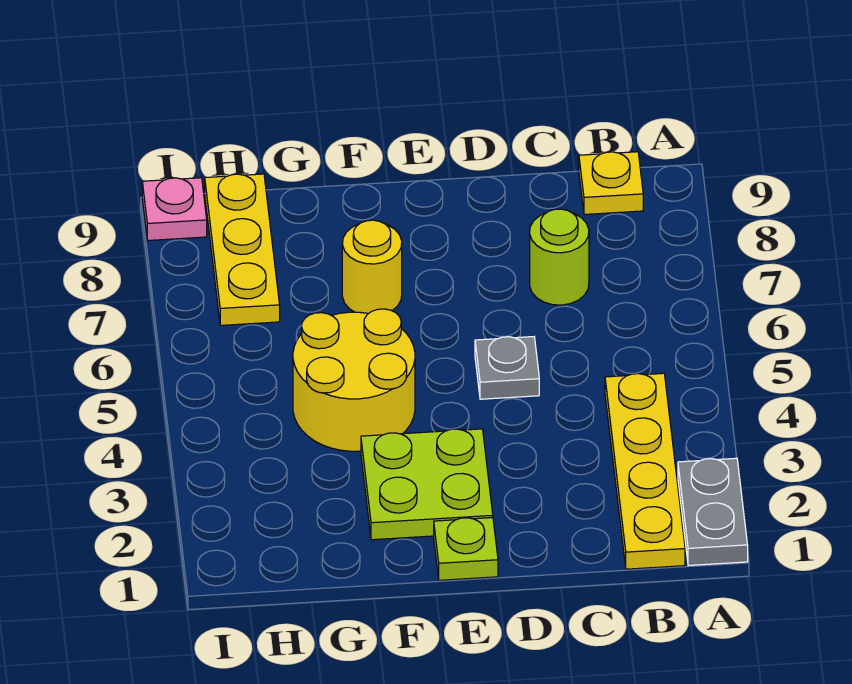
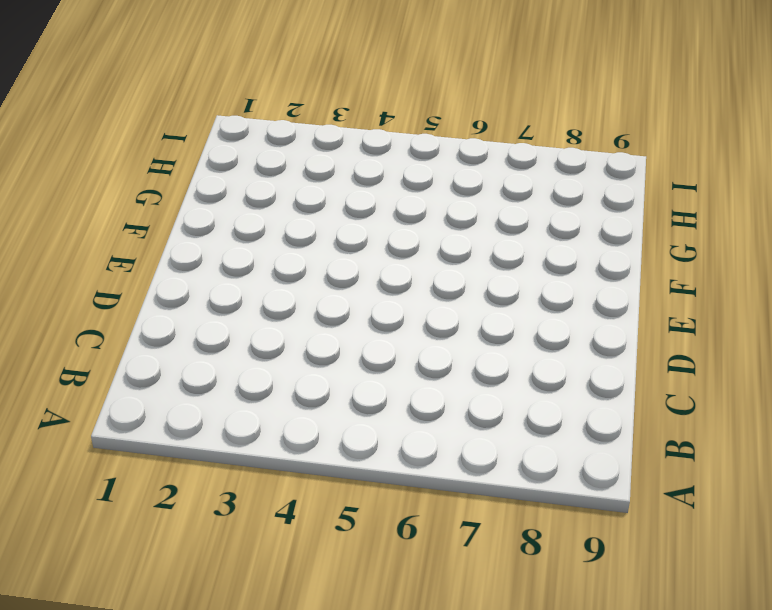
none -> grey 1x2 plate [678,458,748,565]
none -> yellow 1x4 plate [605,373,685,569]

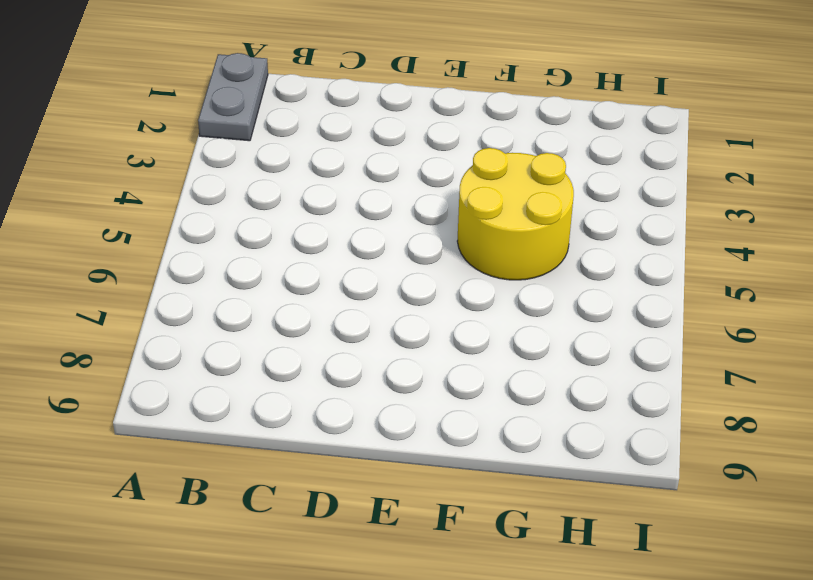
none -> yellow 1x4 plate [605,373,685,569]
none -> yellow 1x1 plate [579,152,643,214]

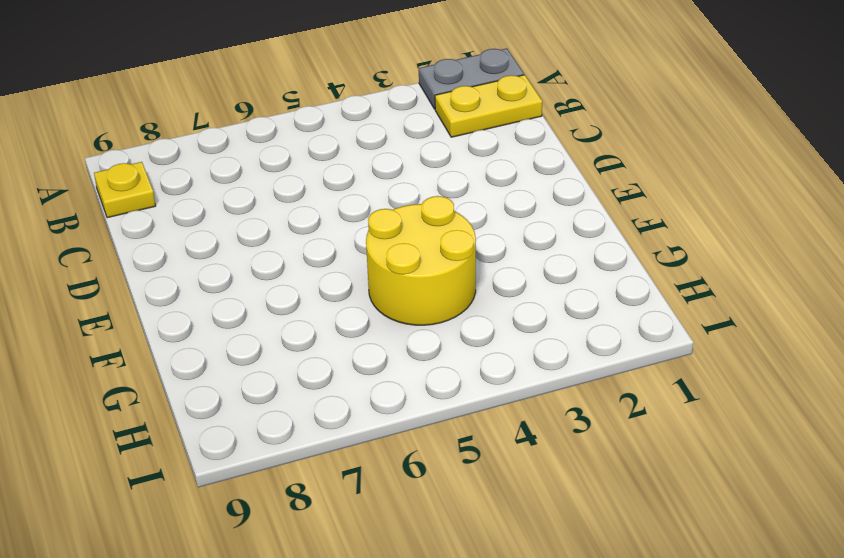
yellow 1x2 plate [435,75,542,137] -> yellow 1x4 plate [605,373,685,569]
none -> lime 1x1 round brick [530,209,589,305]
none -> grey 1x1 plate [475,337,539,399]

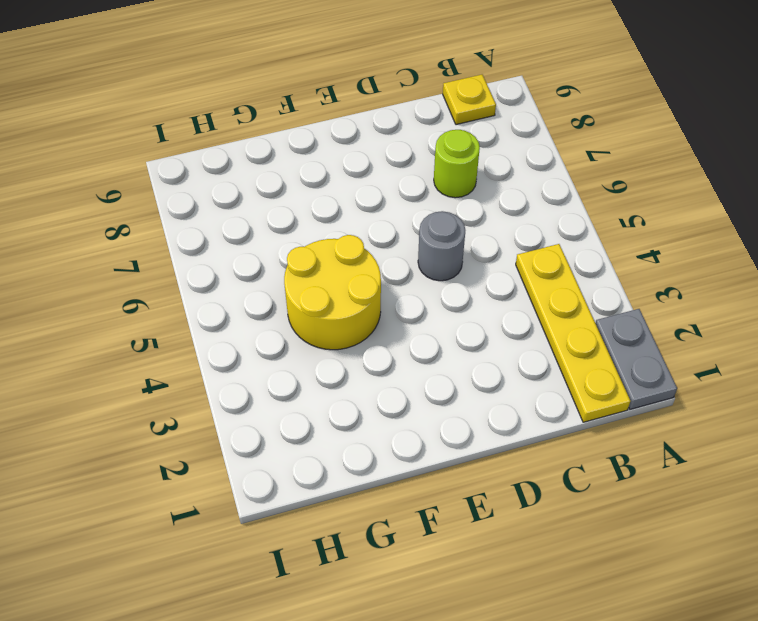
grey 1x1 round brick [418,211,465,281] -> grey 1x1 plate [475,337,539,399]
none -> lime 1x1 plate [434,518,498,580]
none -> lime 2x2 plate [361,429,493,540]

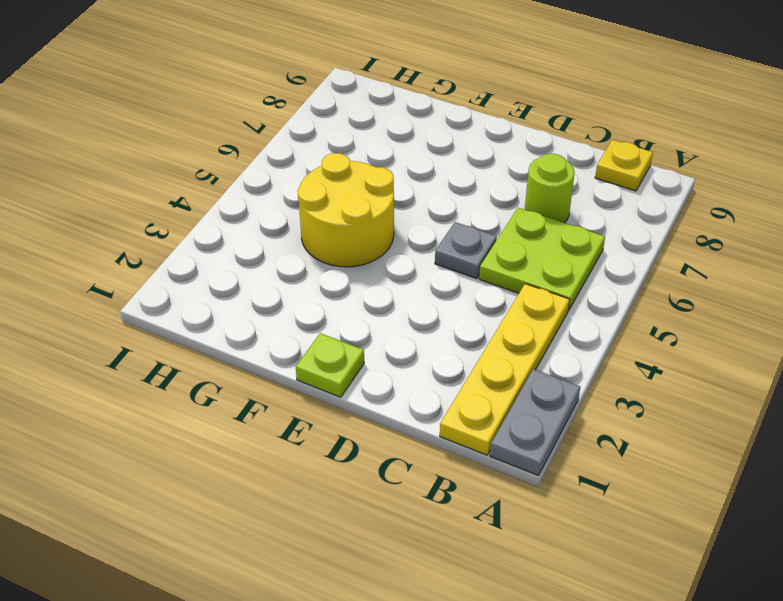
lime 2x2 plate [479,208,605,311] -> lime 2x2 plate moved to [361,429,493,540]
none -> yellow 1x1 round brick [342,220,402,313]
none -> yellow 1x3 plate [205,174,280,325]

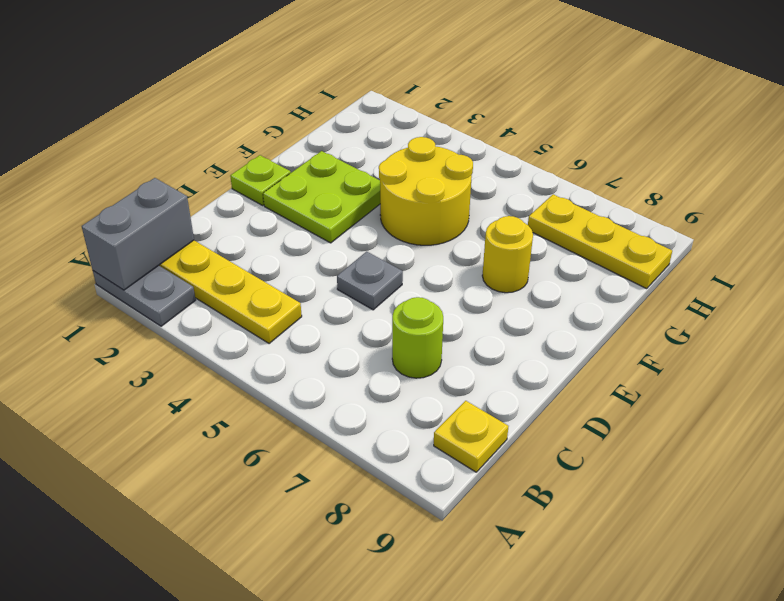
grey 1x2 brick [82,178,194,290] -> none
none -> pink 1x1 plate [142,178,207,240]

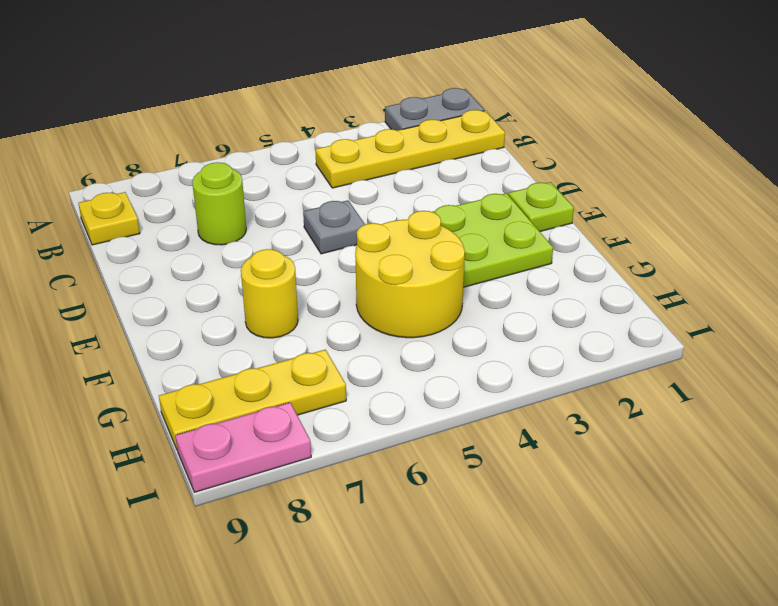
pink 1x2 plate [175,402,311,492] -> pink 1x1 plate [142,178,207,240]

